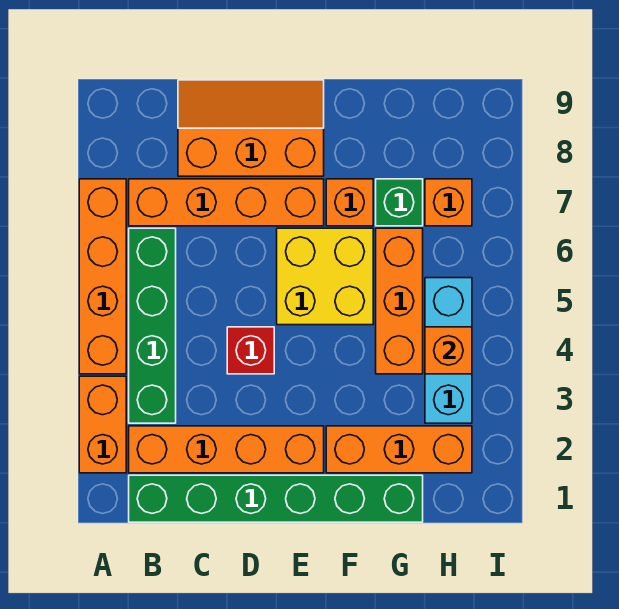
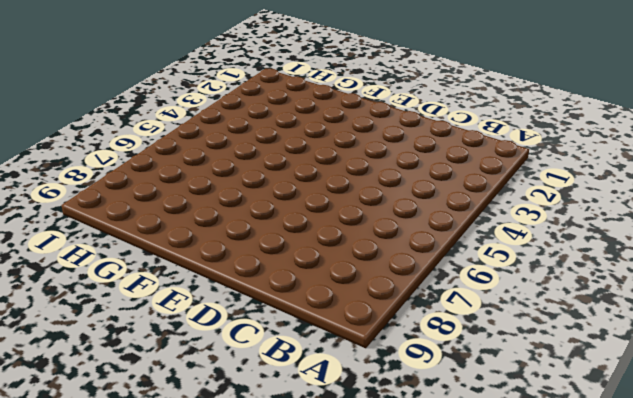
none -> orange 1x2 brick [79,376,126,473]
none -> orange 1x4 brick [79,179,126,374]
none -> green 1x6 brick [129,475,423,522]

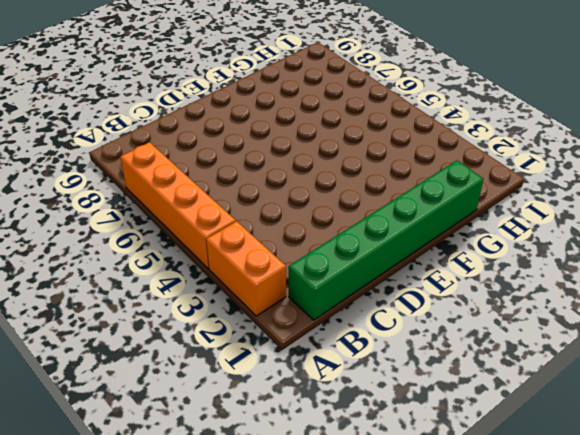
none -> orange 1x4 brick [129,426,324,473]
none -> green 1x4 brick [129,228,176,423]
none -> orange 1x4 brick [129,179,324,226]

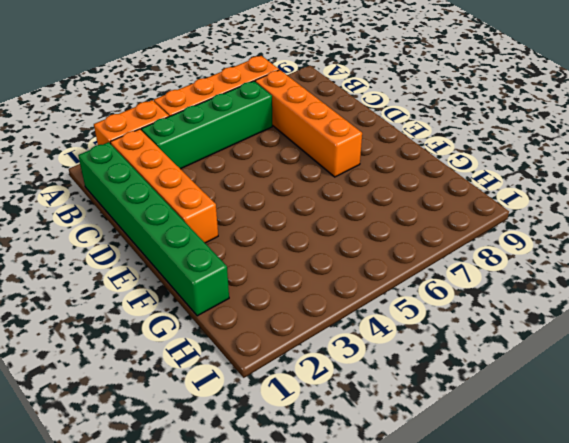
none -> orange 2x3 slope [178,80,324,176]
none -> red 1x1 brick [227,327,274,374]
none -> yellow 2x2 brick [277,228,373,325]

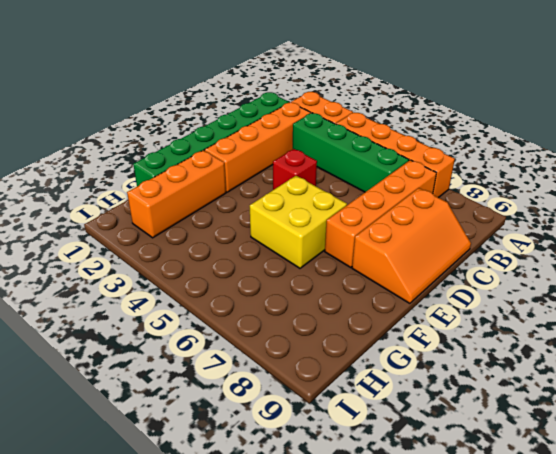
none -> orange 1x1 brick [326,179,373,226]
none -> orange 1x3 brick [376,228,423,374]
none -> green 1x1 brick [376,179,423,226]

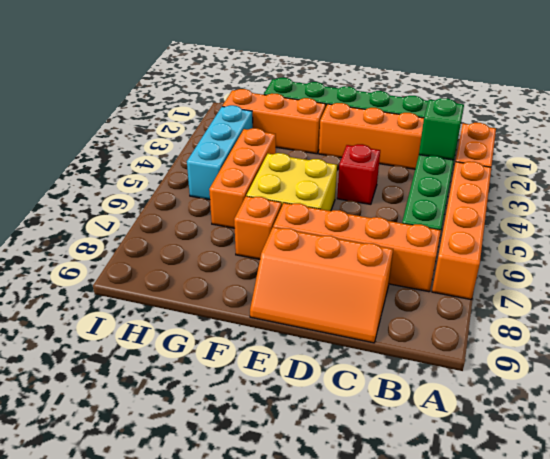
green 1x1 brick [419,98,464,160] -> green 1x1 brick moved to [376,179,423,226]
none -> orange 1x1 brick [425,179,472,226]
none -> orange 1x1 brick [425,327,472,374]

